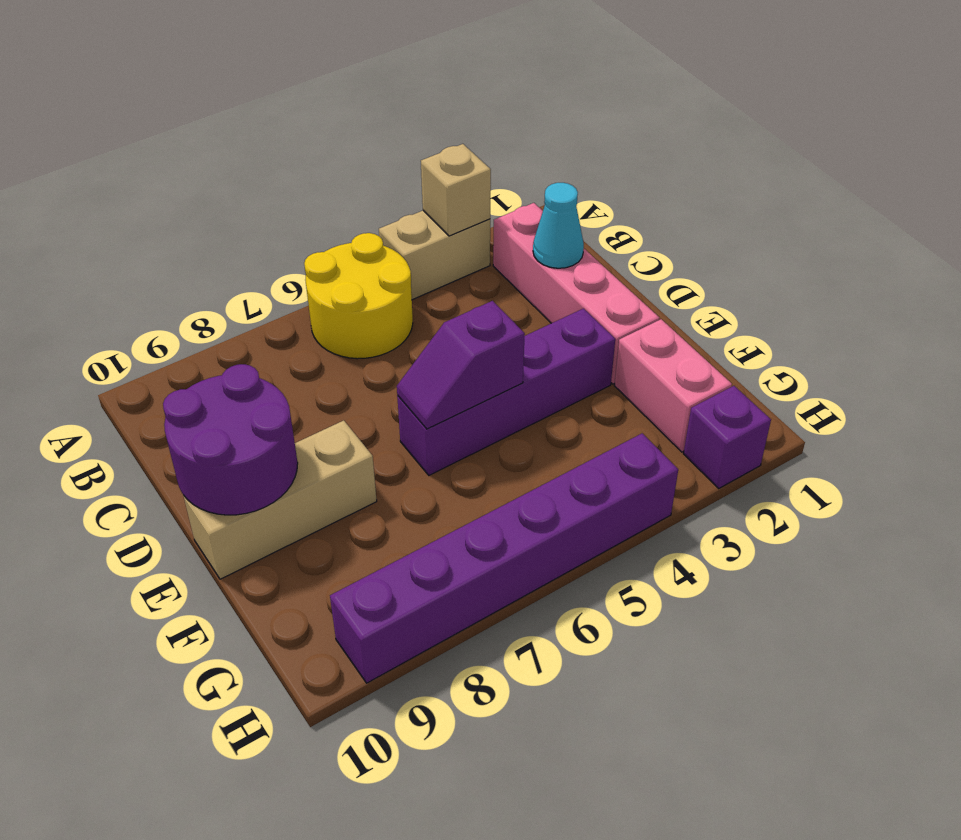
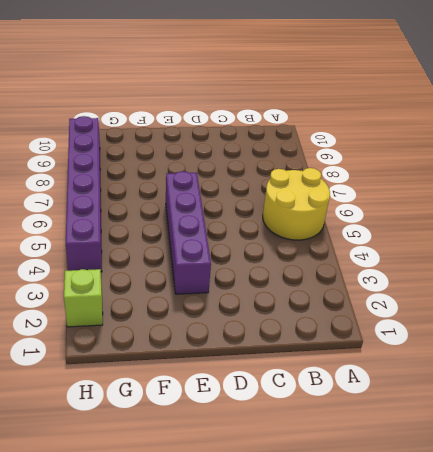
lime 1x1 brick [64,269,103,327] -> purple 1x1 brick [684,386,771,488]
none -> tan 1x2 brick [379,211,490,300]
none -> pink 1x4 brick [493,203,659,384]
none -> tan 1x3 brick [183,420,377,579]

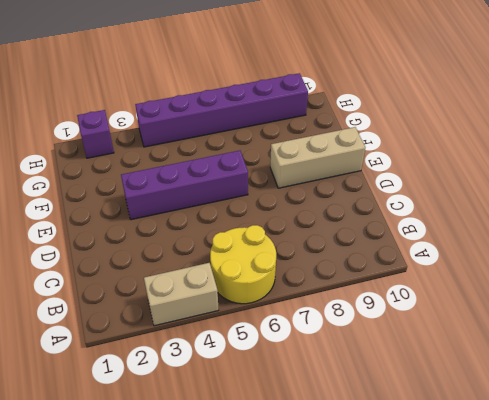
none -> pink 1x4 brick [493,203,659,384]
none -> pink 1x2 brick [614,319,732,452]
none -> tan 1x1 brick [421,144,491,236]

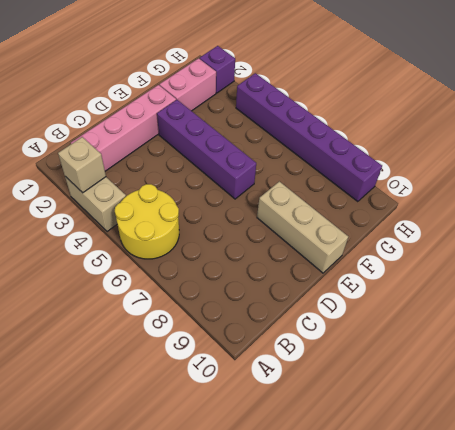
none -> cyan 1x1 cone [533,183,584,268]
none -> purple 2x2 round brick [163,364,298,515]
none -> purple 1x2 slope [397,301,525,429]

